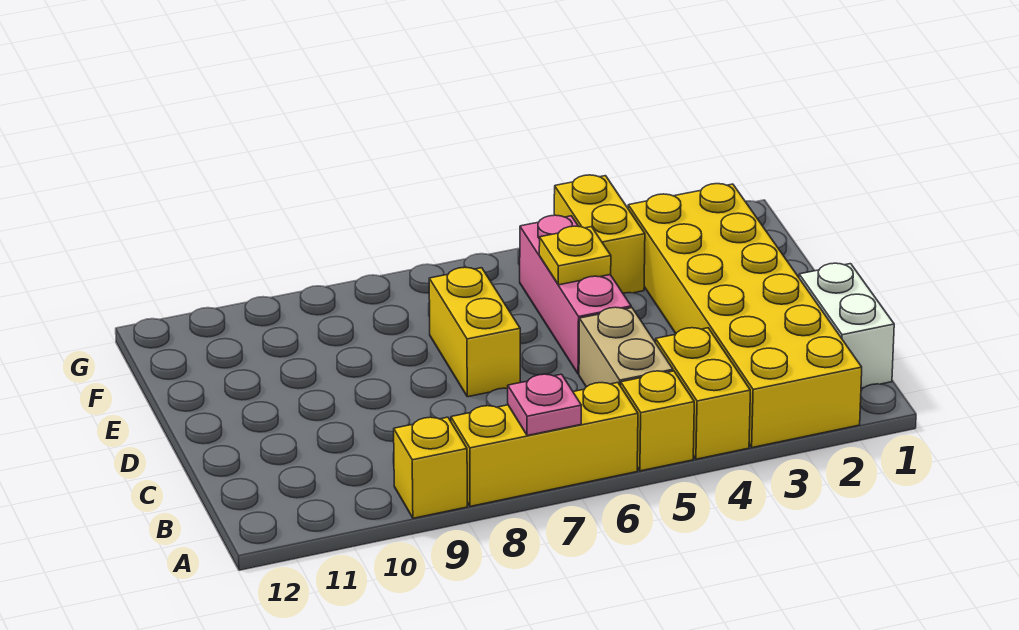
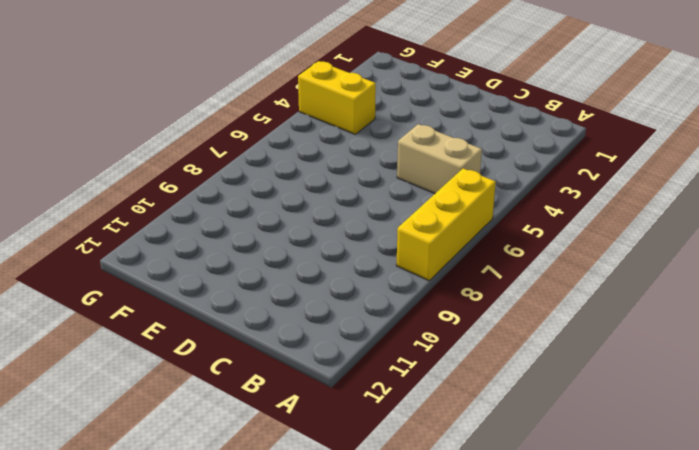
none -> yellow 2x6 brick [628,184,862,448]
none -> yellow 1x2 brick [656,328,750,459]
none -> yellow 1x1 brick [621,371,694,471]

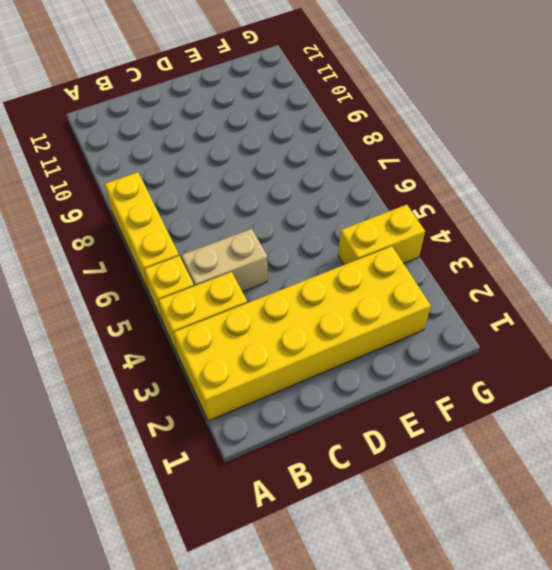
none -> yellow 1x1 brick [394,417,467,518]
none -> white 1x2 brick [799,263,894,388]
none -> pink 1x3 brick [520,215,631,374]

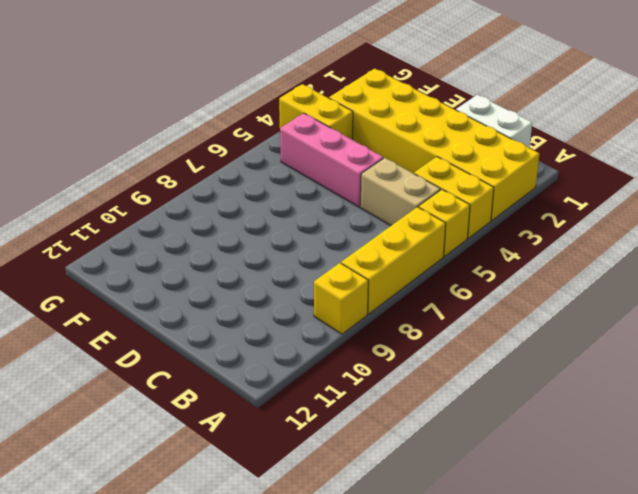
none -> yellow 1x2 brick [429,267,520,397]
none -> pink 1x1 plate [508,374,581,436]
none -> yellow 1x1 plate [539,226,611,285]

